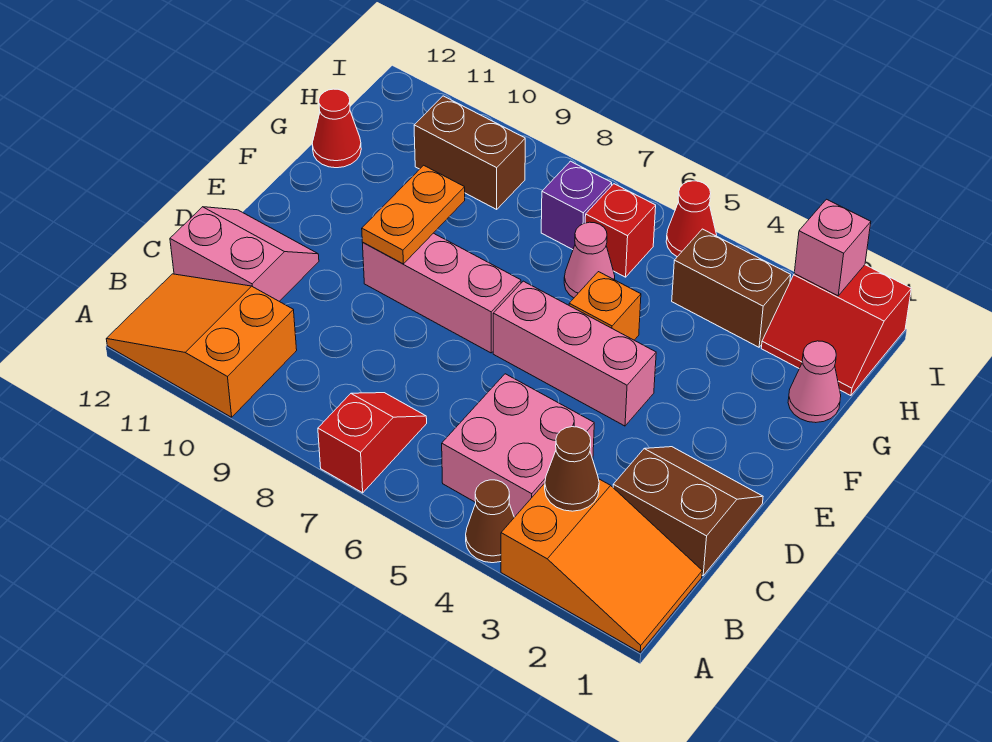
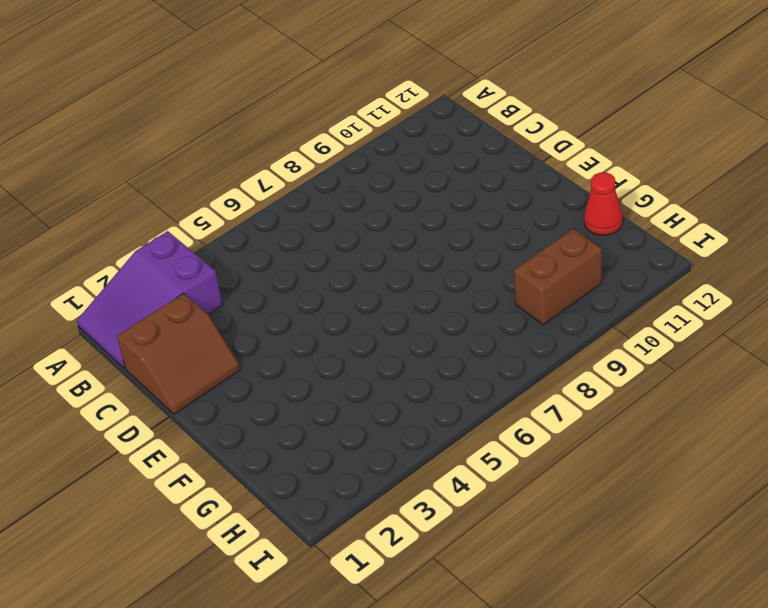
purple 2x3 slope [77,231,222,369] -> orange 2x3 slope [501,479,702,652]
none -> brown 1x1 cone [466,480,514,563]
none -> red 1x2 slope [318,393,427,493]
none -> orange 2x3 slope [106,274,297,417]

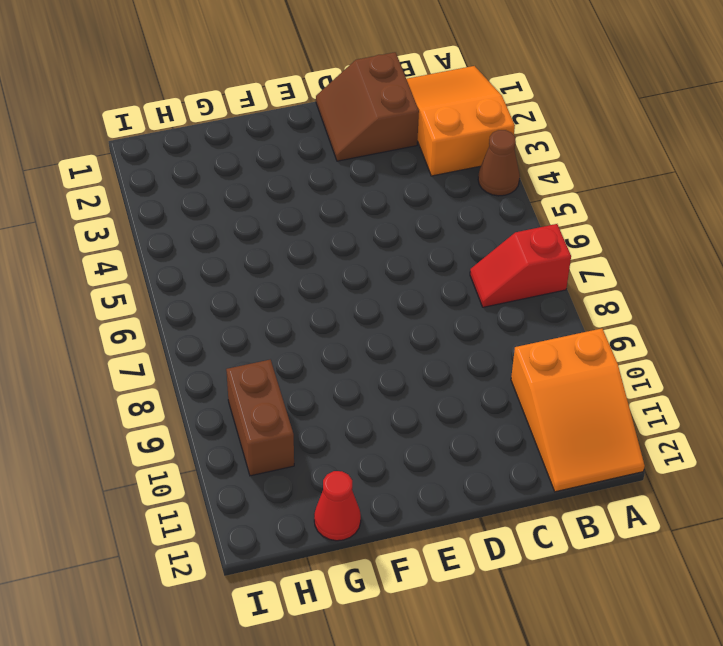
none -> pink 2x2 brick [442,374,594,517]
none -> pink 2x2 slope [170,207,319,301]
none -> pink 1x3 brick [493,281,656,426]

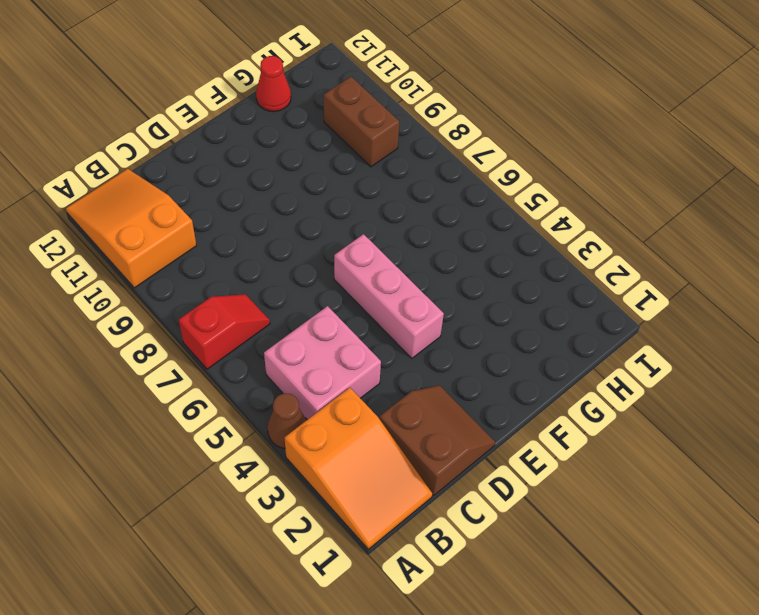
none -> pink 2x2 slope [170,207,319,301]
none -> pink 1x3 brick [363,233,521,353]
none -> orange 1x1 brick [569,272,641,340]

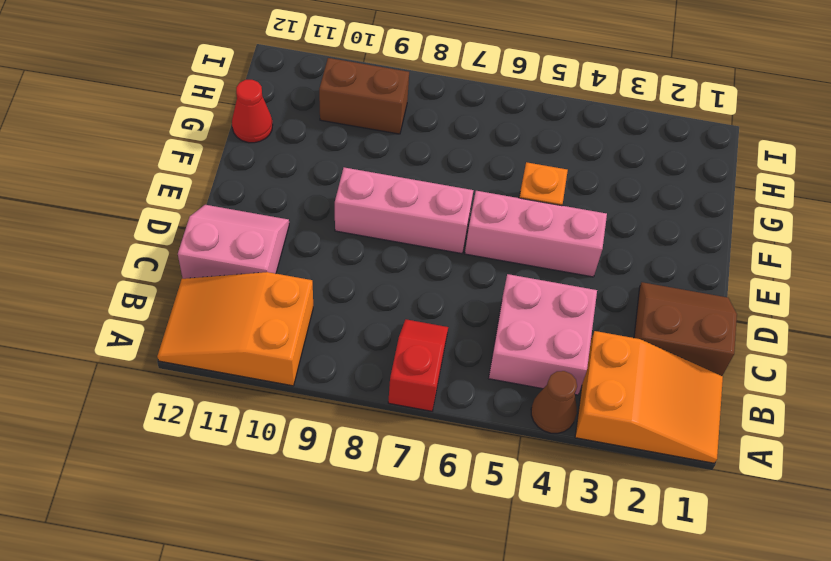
none -> pink 1x1 cone [788,341,841,423]
none -> pink 1x1 cone [564,222,615,298]
none -> red 2x2 slope [761,265,911,396]

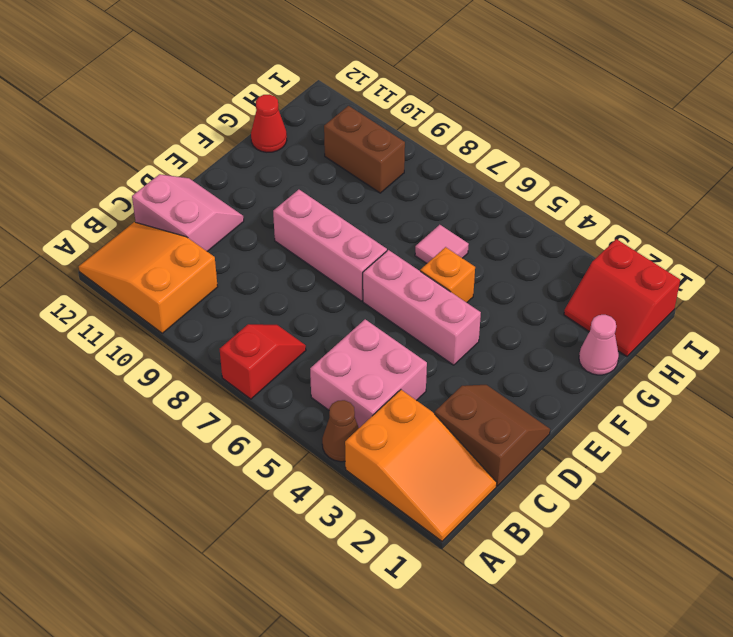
pink 1x1 tile [415,225,469,263] -> pink 1x1 cone [564,222,615,298]
none -> brown 1x2 brick [672,229,791,347]
none -> red 1x1 brick [585,184,656,277]
none -> purple 1x1 brick [541,161,612,250]

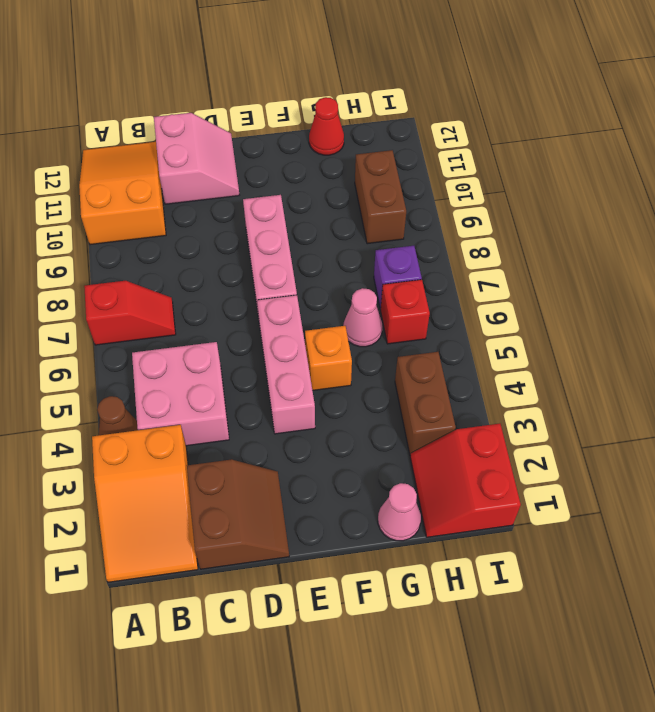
none -> red 1x1 cone [666,181,716,257]
none -> brown 1x1 cone [545,427,599,511]
none -> orange 1x2 plate [362,165,465,264]

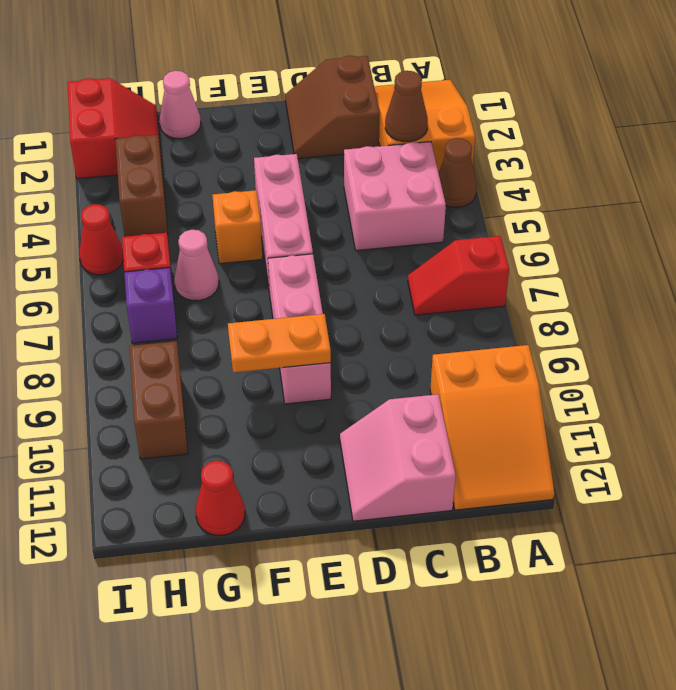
none -> pink 1x1 brick [794,199,871,296]

